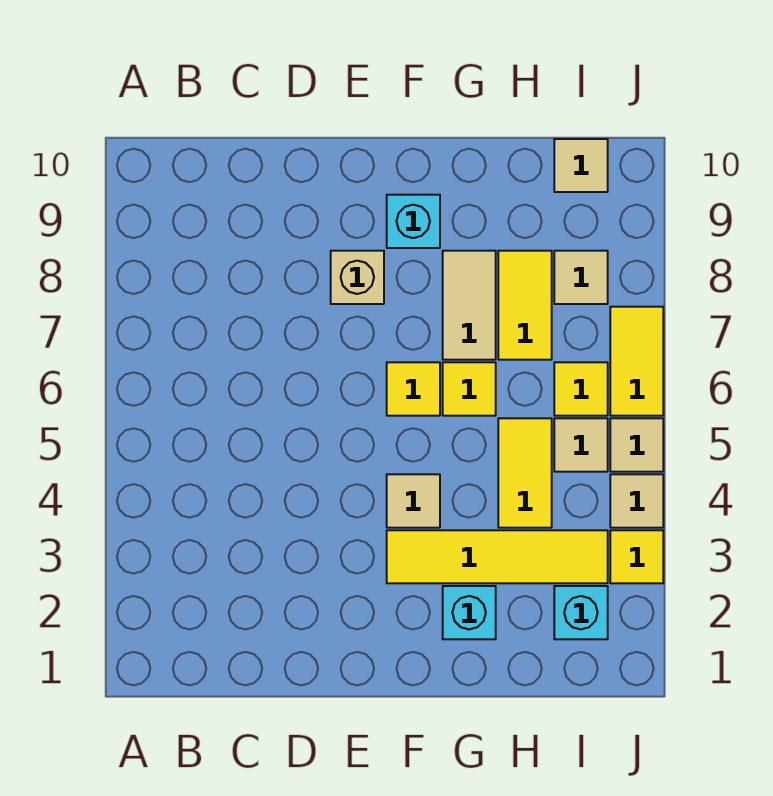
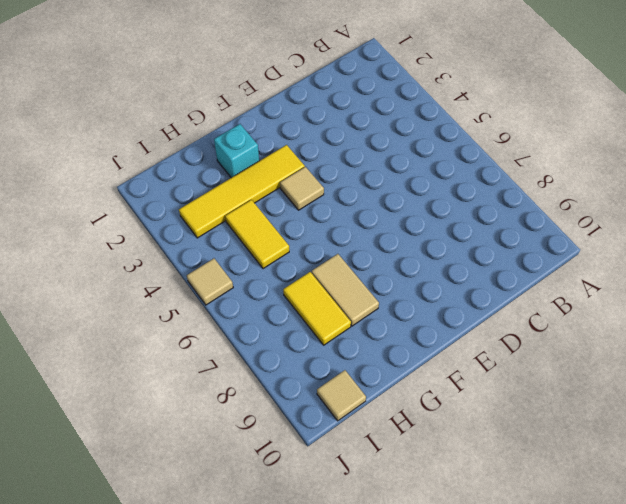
none -> tan 1x1 brick [331,251,384,304]
none -> yellow 1x1 tile [387,362,440,416]
none -> cyan 1x1 brick [387,195,440,248]

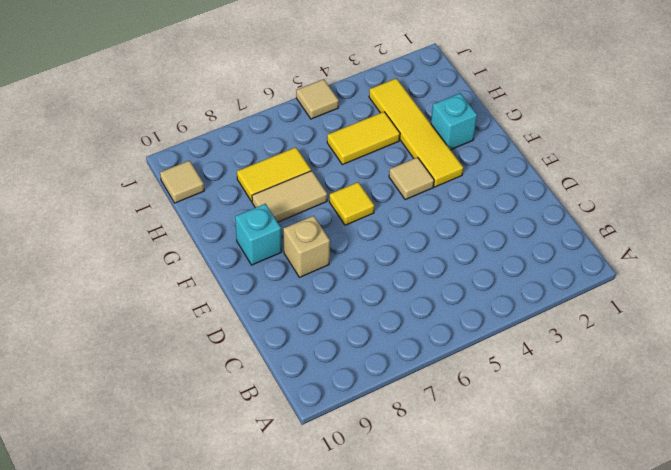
none -> yellow 1x1 tile [443,362,496,416]
none -> cyan 1x1 brick [554,586,608,639]
none -> tan 1x1 tile [554,418,608,472]

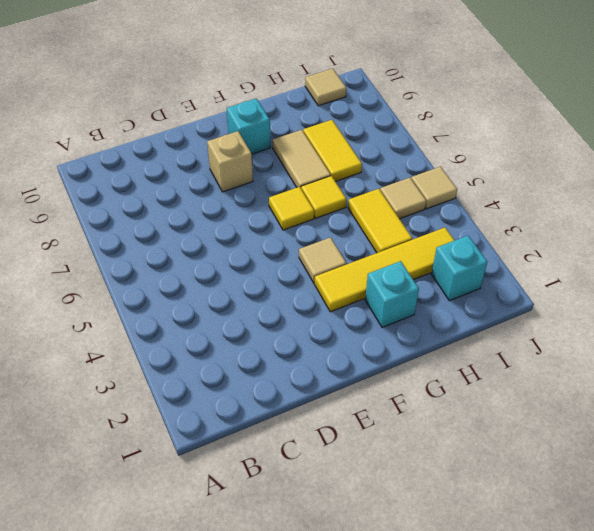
none -> yellow 1x1 tile [554,362,608,416]
none -> tan 1x1 tile [554,251,608,304]
none -> yellow 1x1 tile [610,530,663,583]

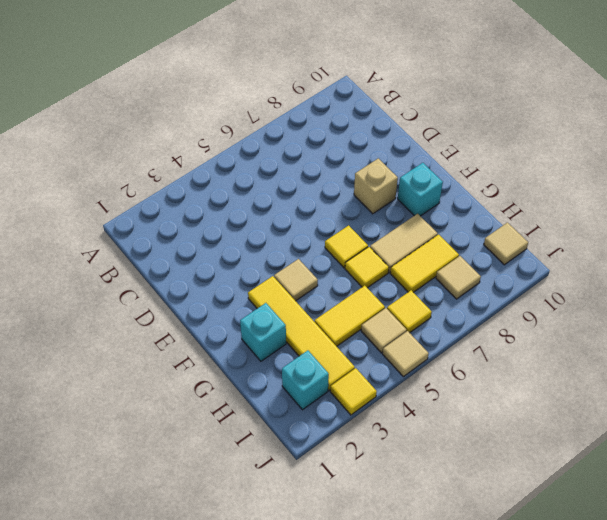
none -> tan 1x1 tile [610,474,663,528]
none -> yellow 1x2 tile [610,307,663,416]

